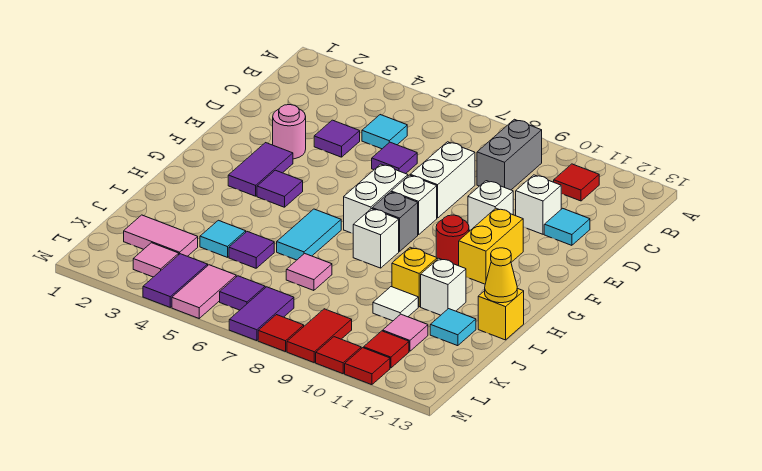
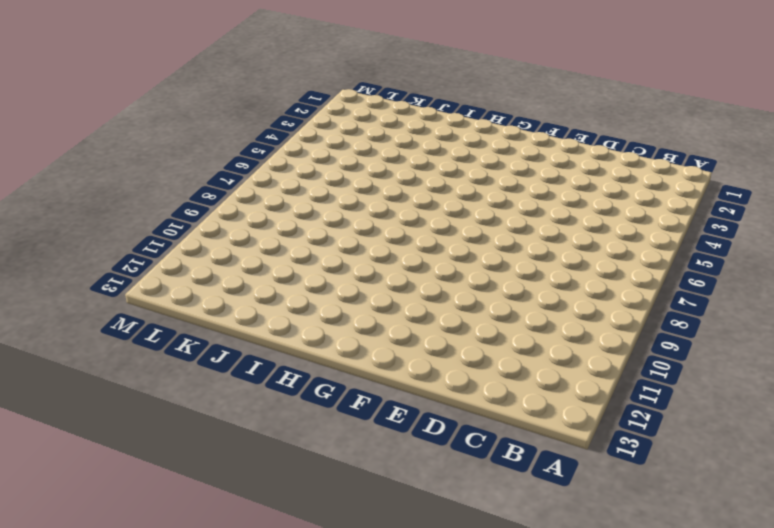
none -> grey 1x2 brick [477,119,542,190]
none -> red 1x1 tile [554,164,599,201]
none -> cyan 1x1 tile [362,115,407,149]
none -> purple 1x1 tile [314,120,360,157]

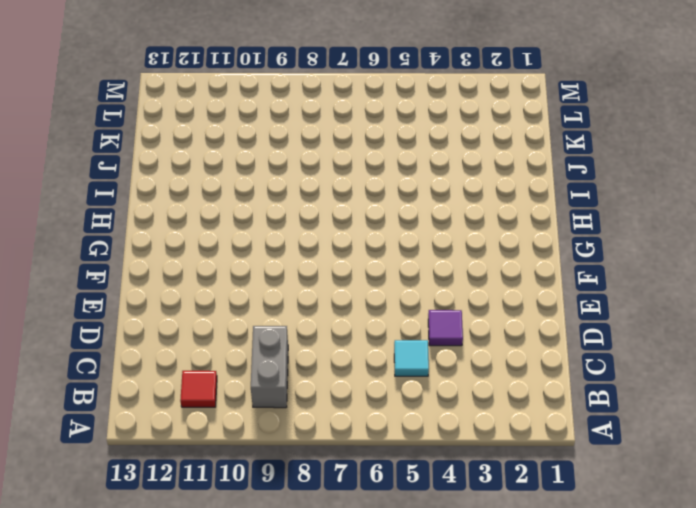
none -> purple 1x1 tile [372,142,417,174]
none -> white 1x2 brick [410,142,475,218]
none -> white 1x1 brick [516,175,561,234]
none -> cyan 1x1 tile [544,208,590,245]

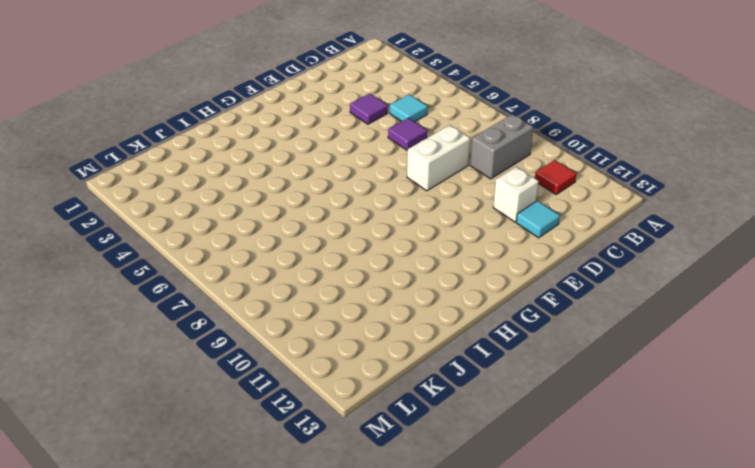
none -> pink 1x1 round brick [273,105,306,159]
none -> white 1x1 brick [468,181,513,230]
none -> purple 1x2 tile [228,143,293,196]
none -> white 1x2 brick [344,164,408,233]

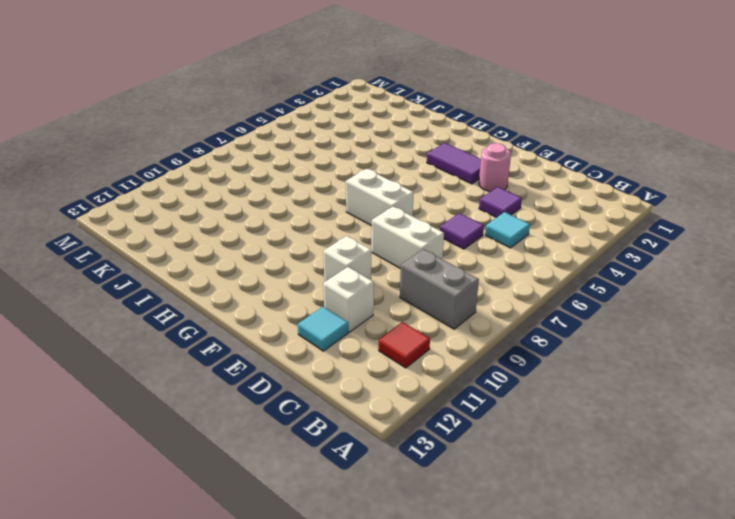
none -> white 1x1 brick [391,175,437,235]
none -> yellow 1x2 brick [459,208,523,284]
none -> purple 1x1 tile [257,170,303,207]
none -> grey 1x1 brick [372,192,418,251]

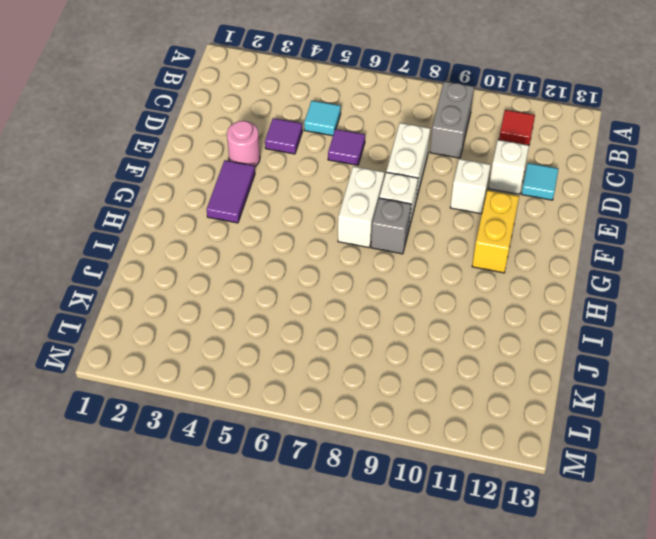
none -> purple 1x1 tile [257,170,303,207]
none -> red 1x1 round brick [436,215,469,266]
none -> cyan 1x2 tile [277,209,341,260]
none -> white 1x1 brick [353,209,399,268]

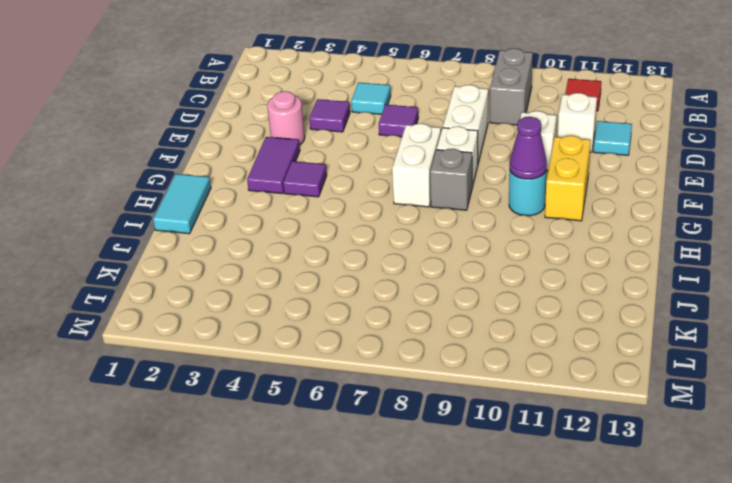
cyan 1x1 round brick [509,170,547,216] -> red 1x1 round brick [436,215,469,266]
purple 1x1 cone [510,117,547,179] -> none
cyan 1x2 tile [153,174,211,234] -> cyan 1x2 tile moved to [277,209,341,260]
none -> white 1x1 brick [353,209,399,268]
none -> yellow 1x1 brick [392,247,437,307]
none -> white 1x1 brick [421,258,466,315]
none -> yellow 1x1 brick [478,288,524,340]

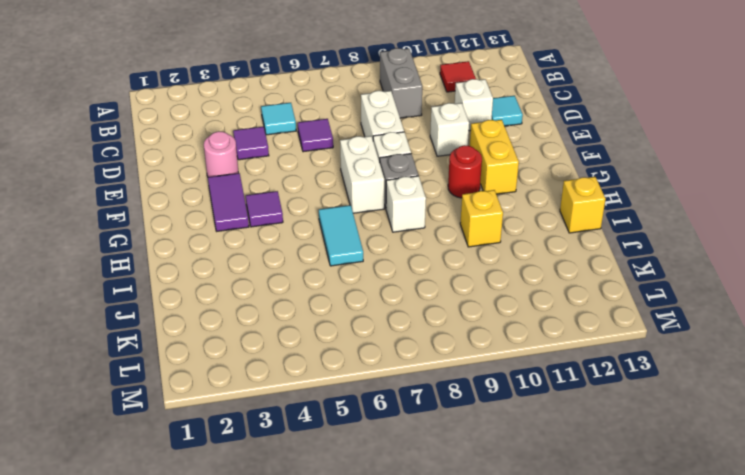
none -> white 1x1 brick [421,258,466,315]
none -> cyan 1x1 tile [200,220,246,257]
none -> purple 1x1 tile [229,232,274,268]
none -> pink 1x1 tile [286,253,332,291]

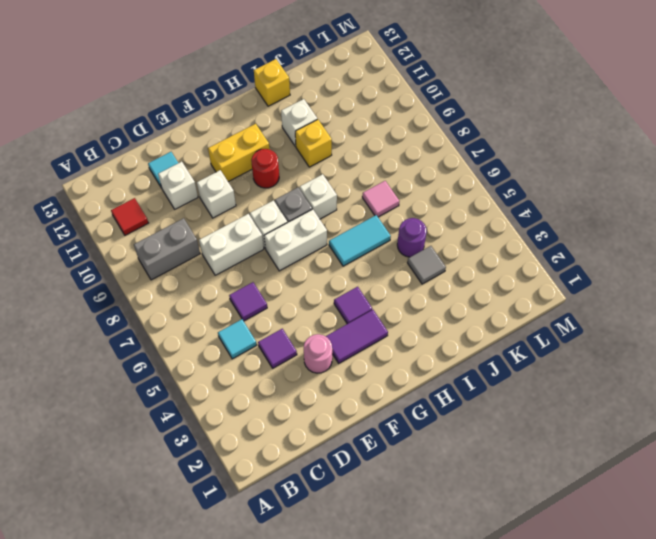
grey 1x1 tile [407,246,446,284] -> cyan 1x1 tile [200,220,246,257]
purple 1x1 round brick [397,218,427,257] -> purple 1x1 tile [229,232,274,268]
none -> white 1x1 tile [373,287,418,321]
none -> cyan 1x1 tile [430,309,476,346]
none -> pink 1x2 tile [124,215,198,256]
none -> pink 1x1 tile [383,314,428,351]

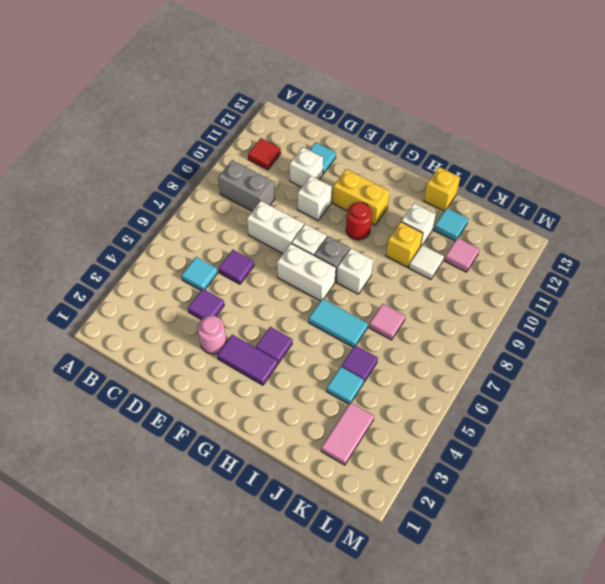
none -> pink 1x1 tile [133,243,179,277]
none -> purple 1x2 tile [143,254,208,307]
none -> pink 1x2 tile [172,265,236,318]
none -> purple 1x1 tile [220,276,265,310]

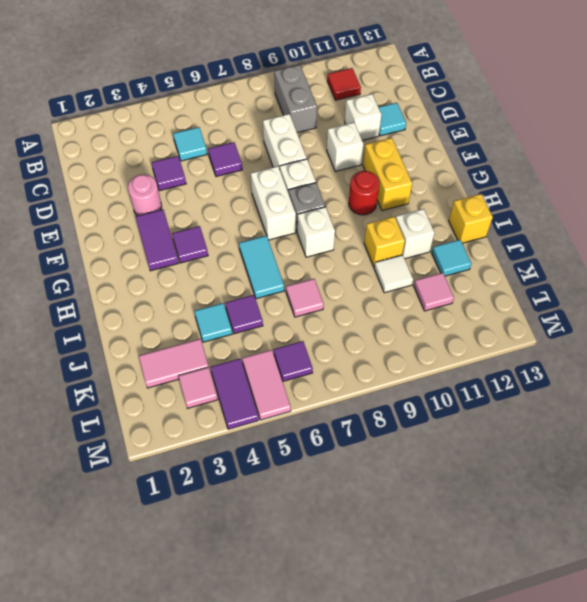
none -> purple 1x2 tile [229,287,294,341]
none -> red 1x2 tile [287,309,352,362]
none -> red 1x1 tile [364,331,409,368]
none -> red 1x1 tile [258,315,304,352]

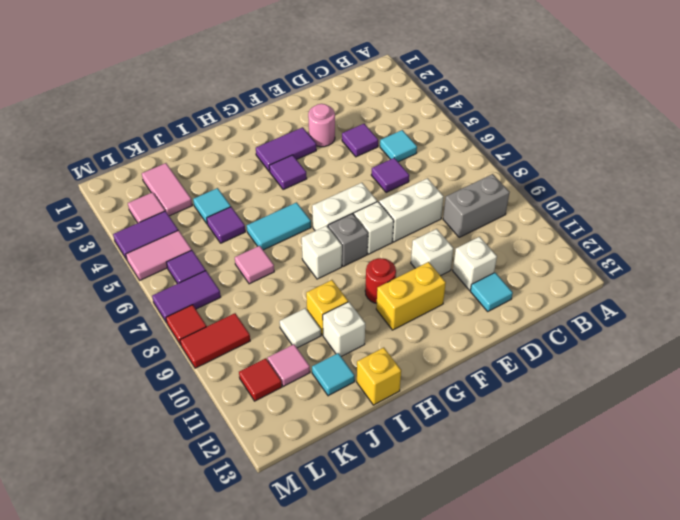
none -> red 1x1 tile [554,164,599,201]
none -> red 1x1 tile [316,337,361,374]
none -> red 1x1 tile [345,348,390,385]
none -> yellow 1x1 cone [485,248,517,303]

